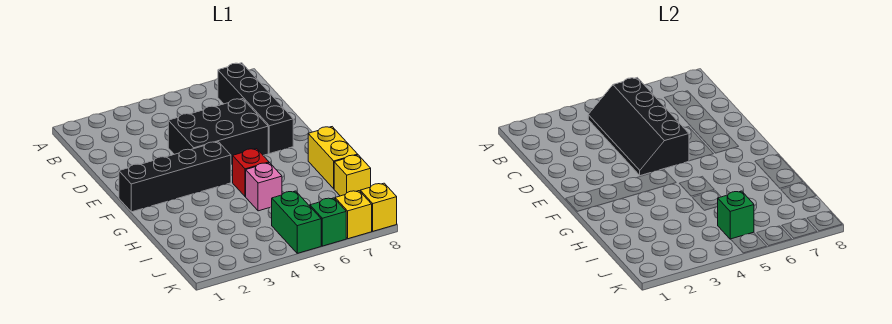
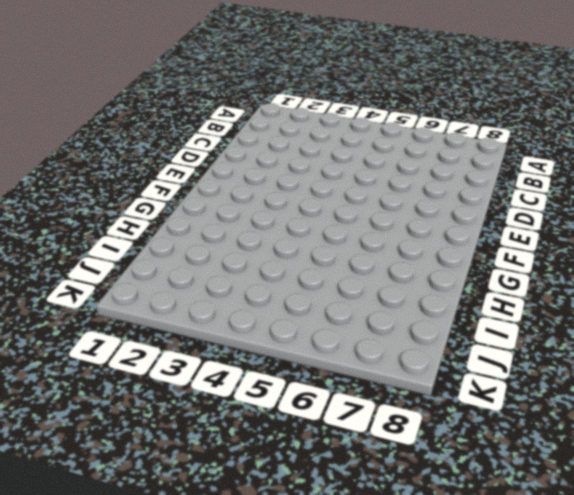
none -> black 1x4 brick [218,63,293,154]
none -> black 2x3 brick [168,99,268,165]
none -> black 1x4 brick [119,142,231,212]

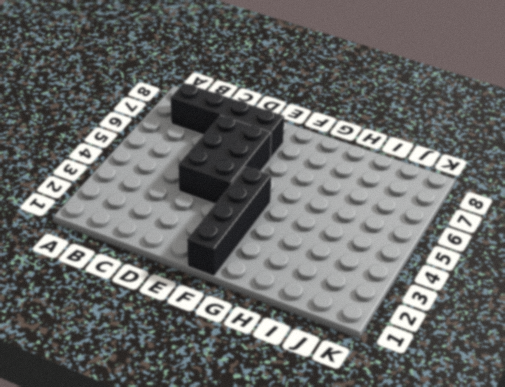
none -> red 1x1 brick [233,149,269,197]
none -> yellow 1x2 brick [308,127,358,189]
none -> pink 1x1 brick [246,163,282,211]

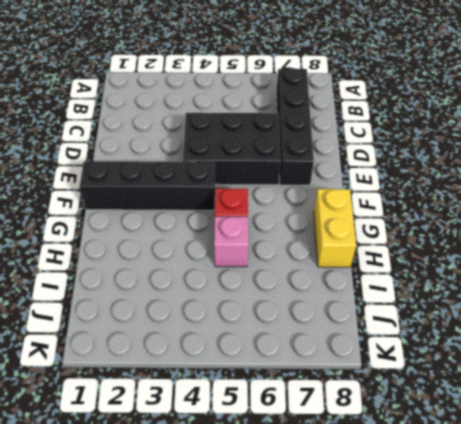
none -> yellow 1x1 brick [334,155,371,196]
none -> green 1x2 brick [272,191,321,253]
none -> green 1x1 brick [310,198,346,246]

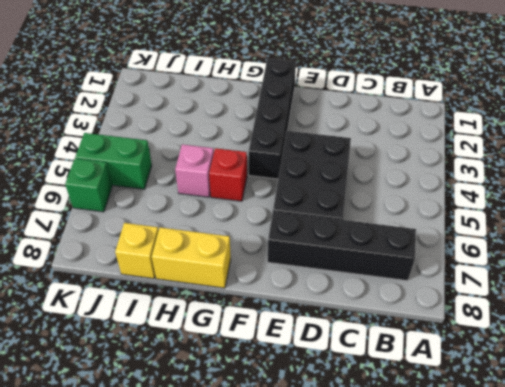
none -> yellow 1x1 brick [335,191,372,239]
none -> yellow 1x1 brick [360,183,397,231]
none -> black 2x4 slope [588,78,689,176]

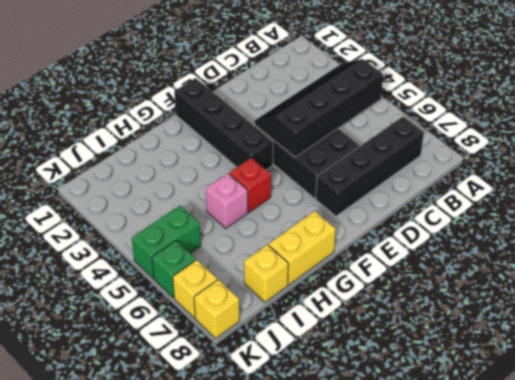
none -> green 1x1 brick [718,191,754,239]

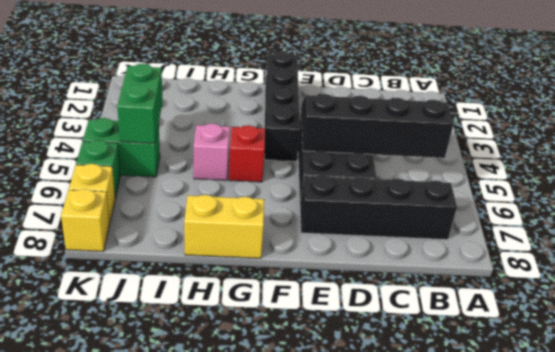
green 1x2 brick [117,64,162,143] -> green 1x1 brick [718,191,754,239]
none -> yellow 1x1 brick [334,155,371,196]

